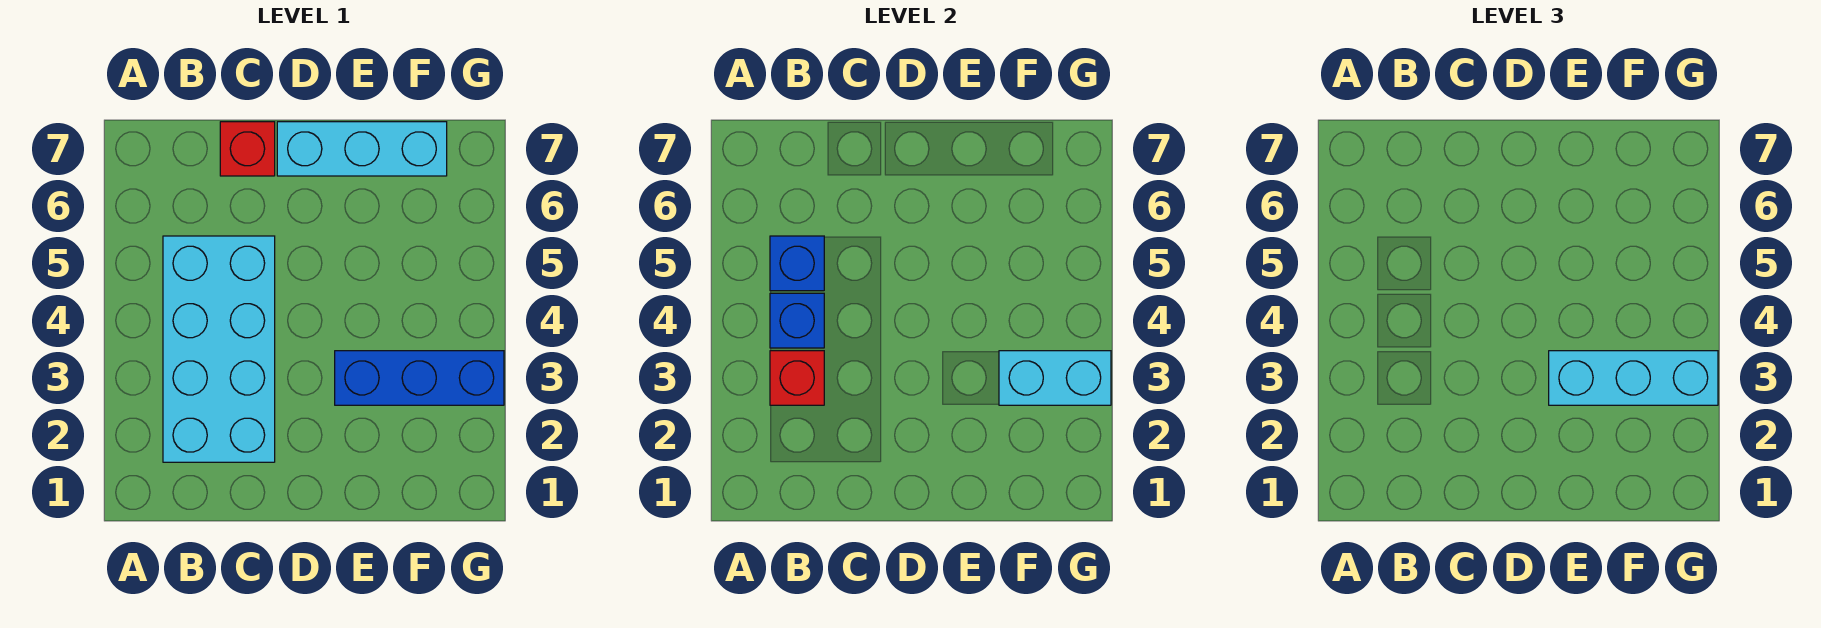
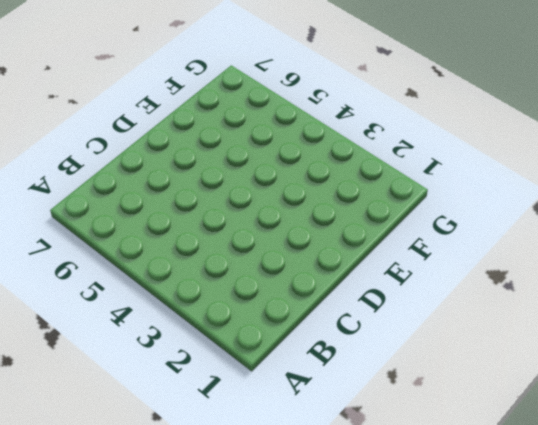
none -> cyan 2x4 brick [163,236,275,462]
none -> red 1x1 brick [220,122,275,176]

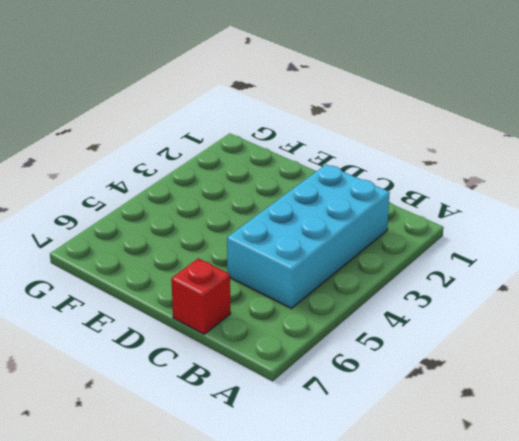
none -> cyan 1x3 brick [277,122,447,176]
none -> blue 1x3 brick [335,351,504,405]

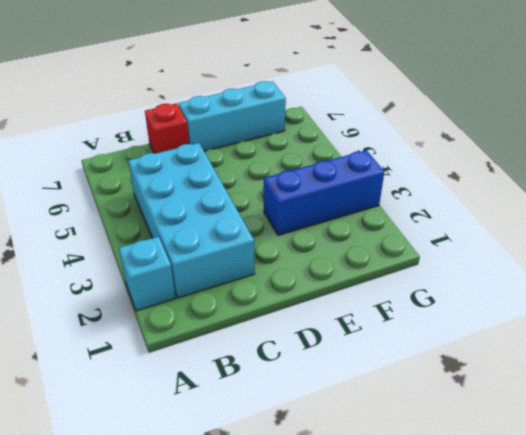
cyan 1x1 brick [119,237,175,311] -> none
none -> red 1x1 brick [770,351,824,405]
none -> blue 1x1 brick [770,293,824,348]

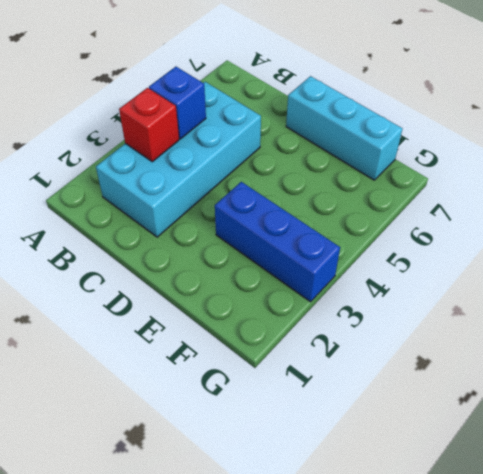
none -> red 1x1 brick [220,122,275,176]
none -> blue 1x1 brick [770,236,824,291]

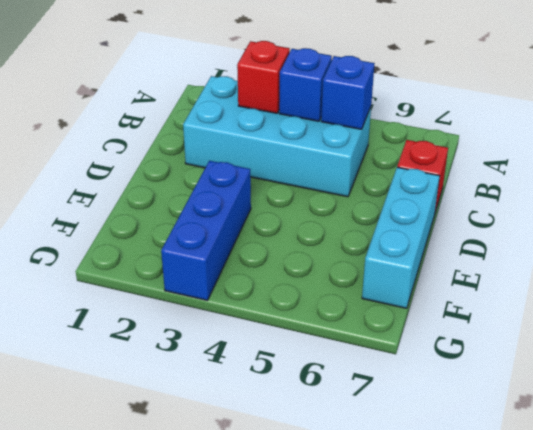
none -> cyan 1x2 brick [999,351,1111,405]
none -> cyan 1x3 brick [1549,351,1718,405]

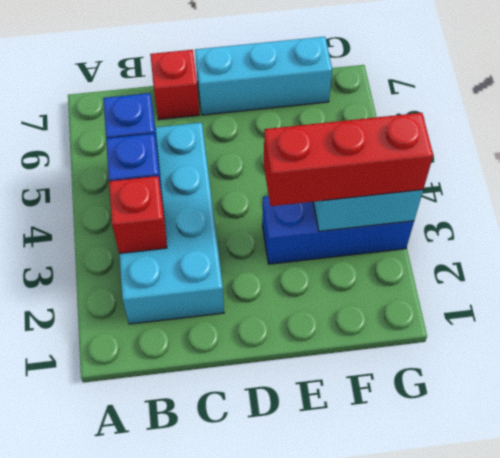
red 1x3 brick [264,113,433,206] -> cyan 1x3 brick [1549,351,1718,405]

